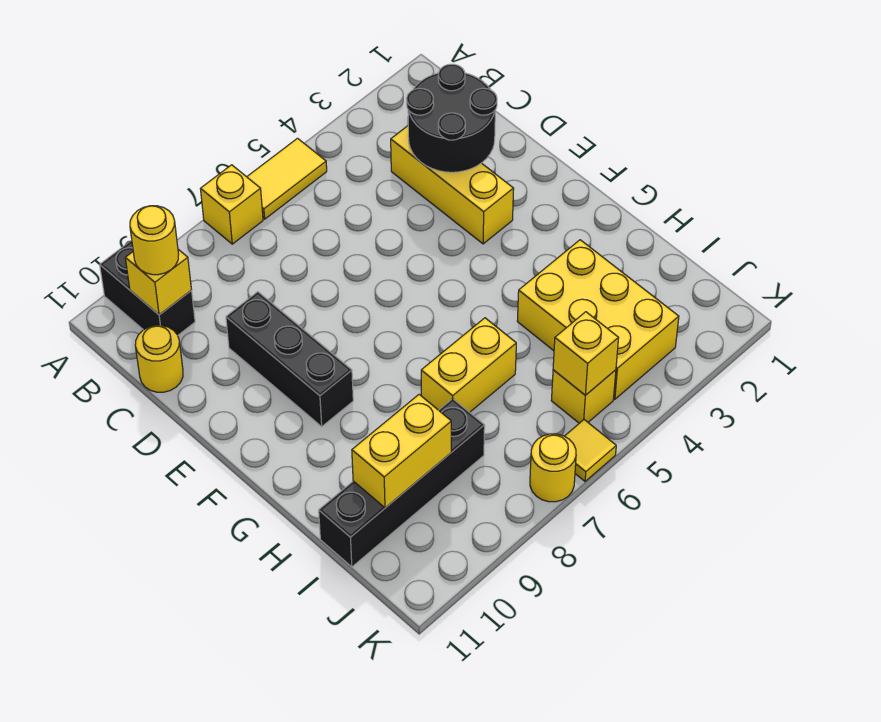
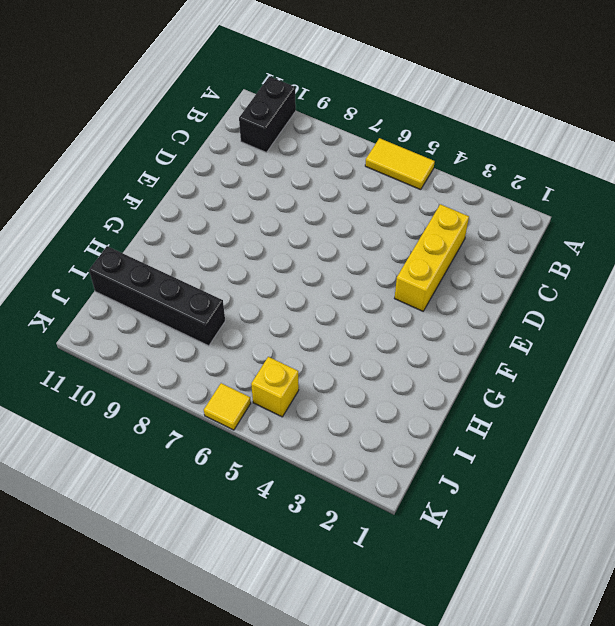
none -> yellow 1x1 brick [201,165,263,244]
none -> yellow 1x1 round brick [135,325,183,392]
none -> black 1x3 brick [226,292,353,426]

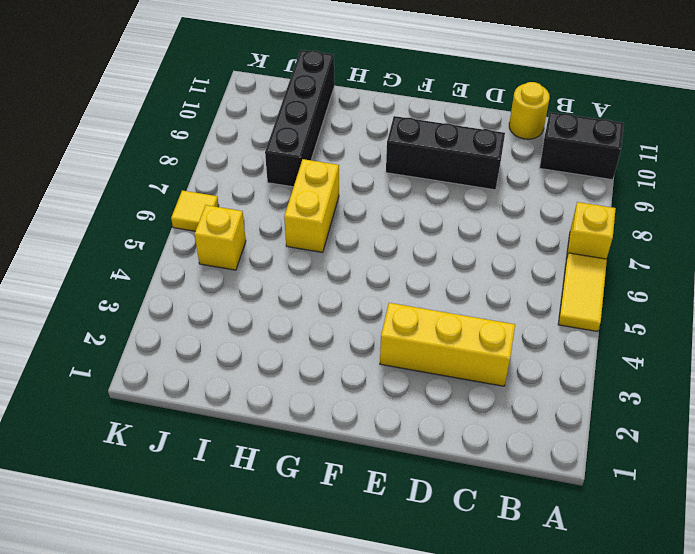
none -> yellow 2x3 brick [517,240,679,399]
none -> yellow 1x1 round brick [530,434,576,502]
none -> yellow 1x1 brick [125,249,192,315]

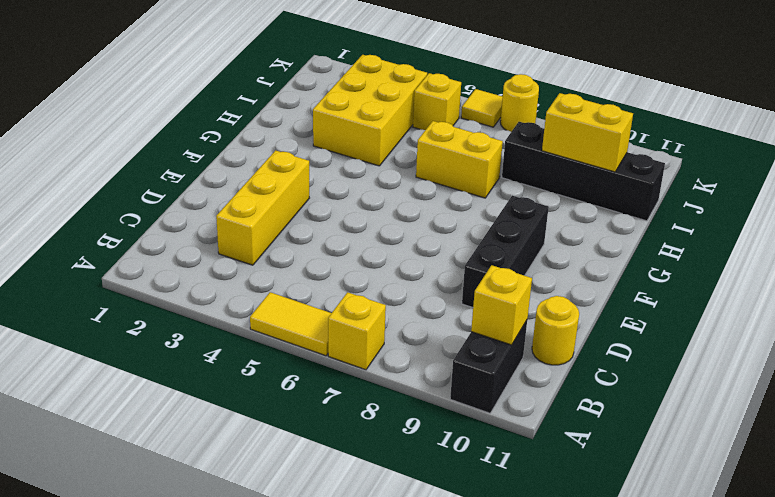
none -> black 2x2 round brick [407,64,497,172]
none -> yellow 1x1 brick [553,312,619,395]
none -> yellow 1x1 round brick [130,206,179,275]

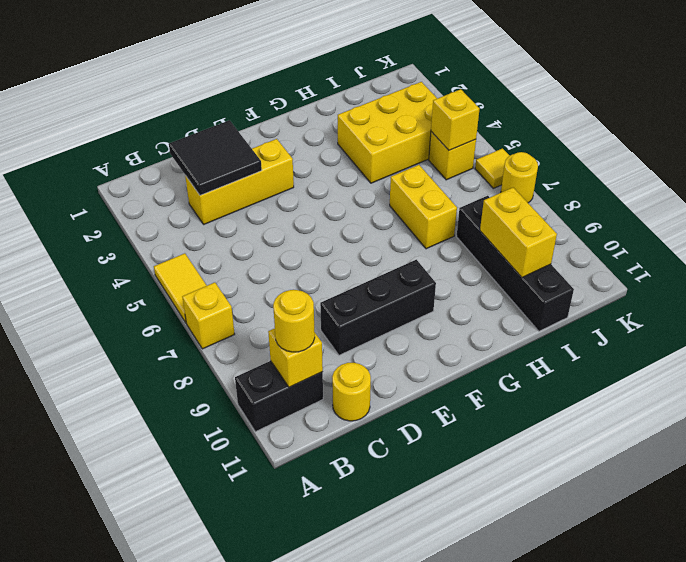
black 2x2 tile [169,120,262,195] -> black 2x2 round brick [407,64,497,172]

